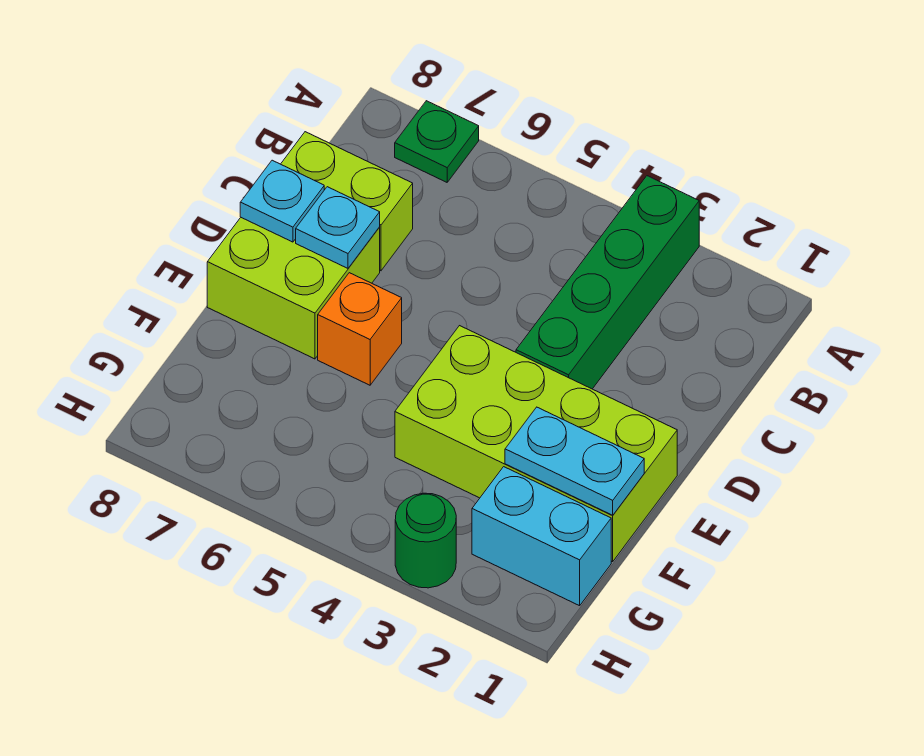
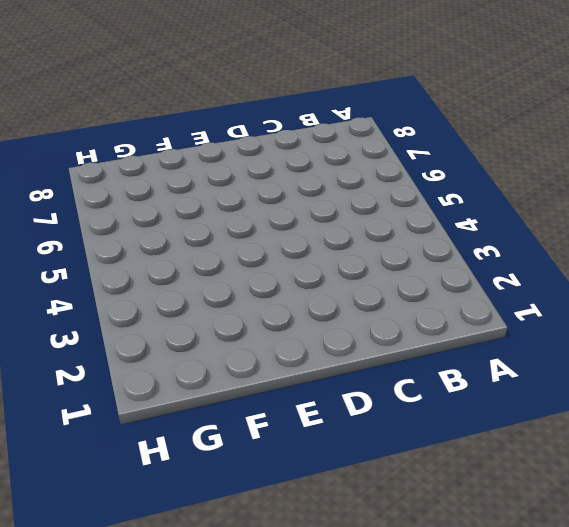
none -> green 1x4 brick [516,176,699,389]
none -> green 1x1 plate [395,101,479,182]

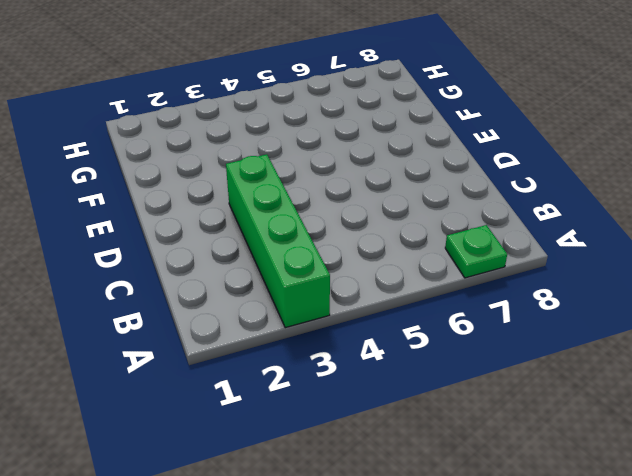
none -> lime 1x2 brick [281,132,413,271]
none -> lime 2x2 brick [207,218,380,359]

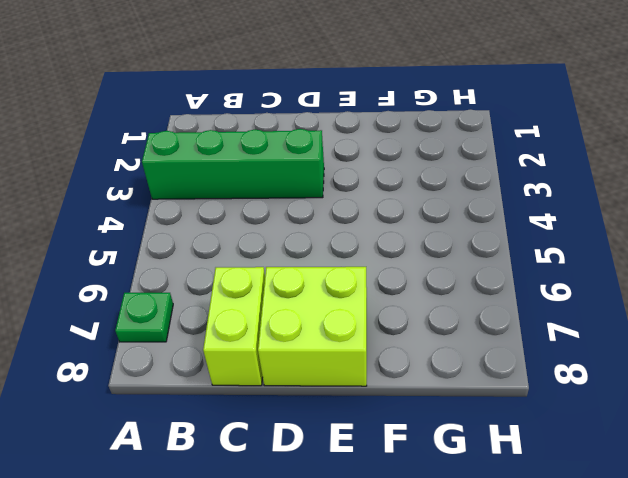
none -> lime 2x4 brick [395,326,677,562]
none -> orange 1x1 brick [318,273,402,385]

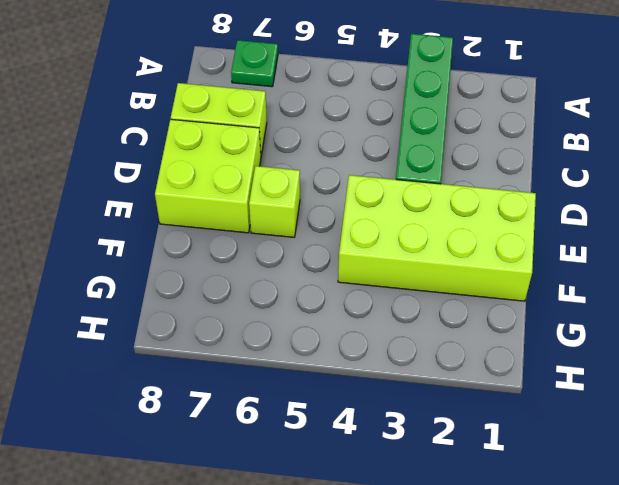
lime 1x1 brick [249,166,300,237] -> orange 1x1 brick [318,273,402,385]
none -> cyan 1x2 brick [472,467,611,606]
none -> green 1x1 round brick [395,493,456,588]

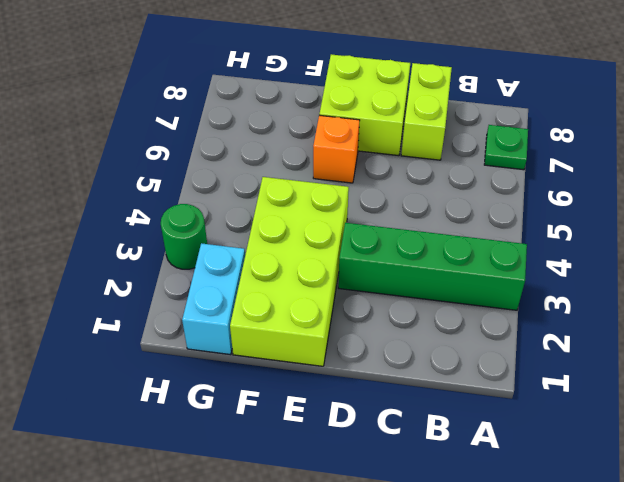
none -> cyan 1x1 plate [296,187,380,268]
none -> cyan 1x1 plate [240,160,324,242]

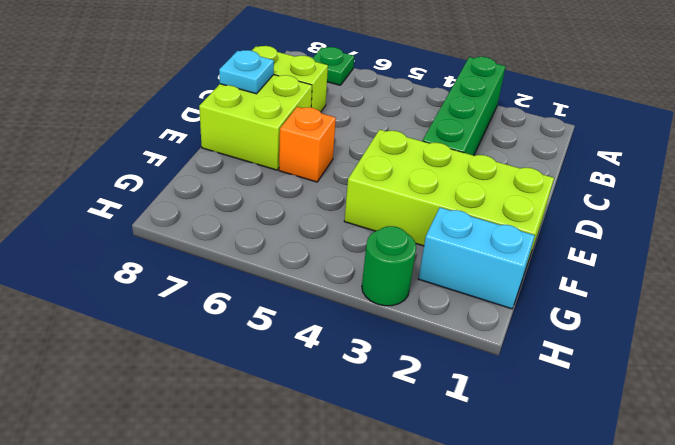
none -> cyan 1x1 plate [296,187,380,268]
none -> cyan 1x2 plate [505,407,644,515]

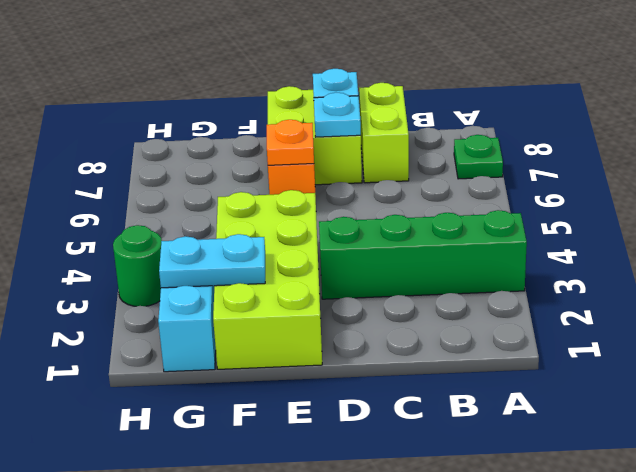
orange 1x1 plate [267,120,314,165] -> none
cyan 1x2 plate [159,234,265,288] -> cyan 1x2 plate turned to [505,407,644,515]

